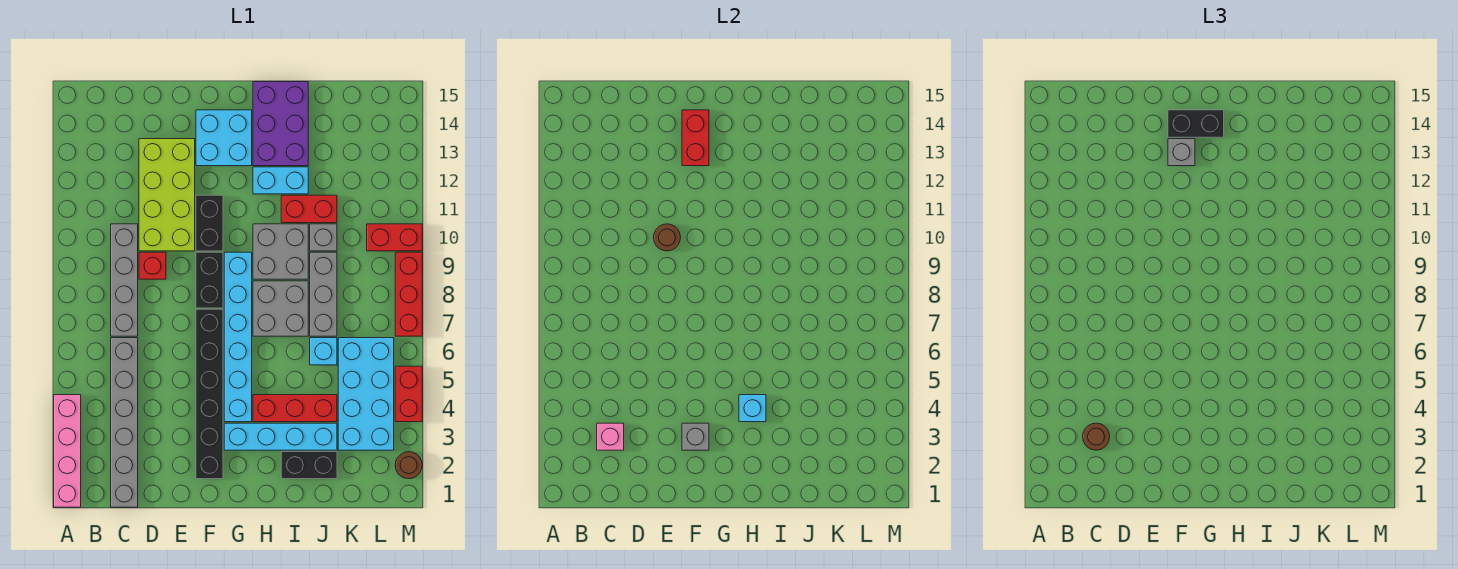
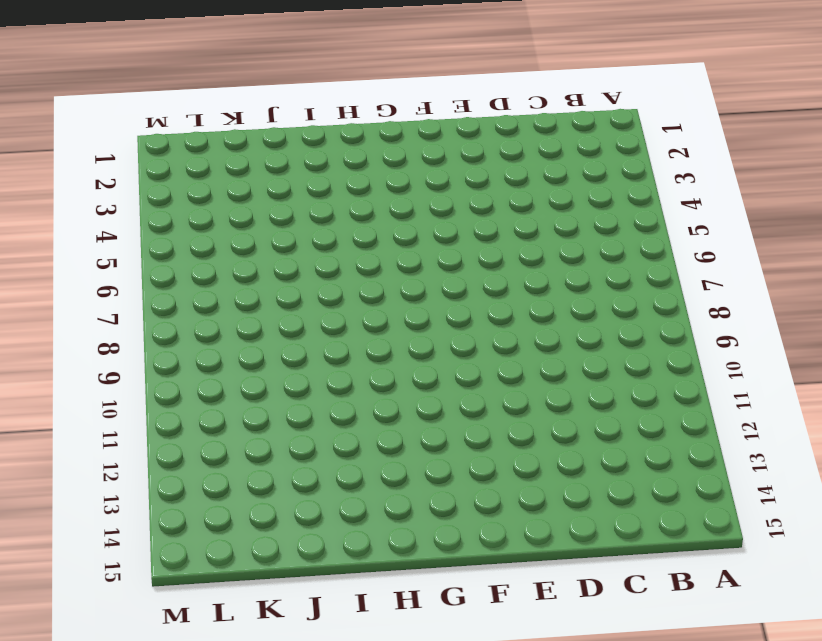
none -> pink 1x4 brick [54,395,81,507]
none -> grey 1x6 brick [111,338,138,507]
none -> grey 1x4 brick [111,224,138,336]
none -> red 1x1 brick [139,252,166,279]

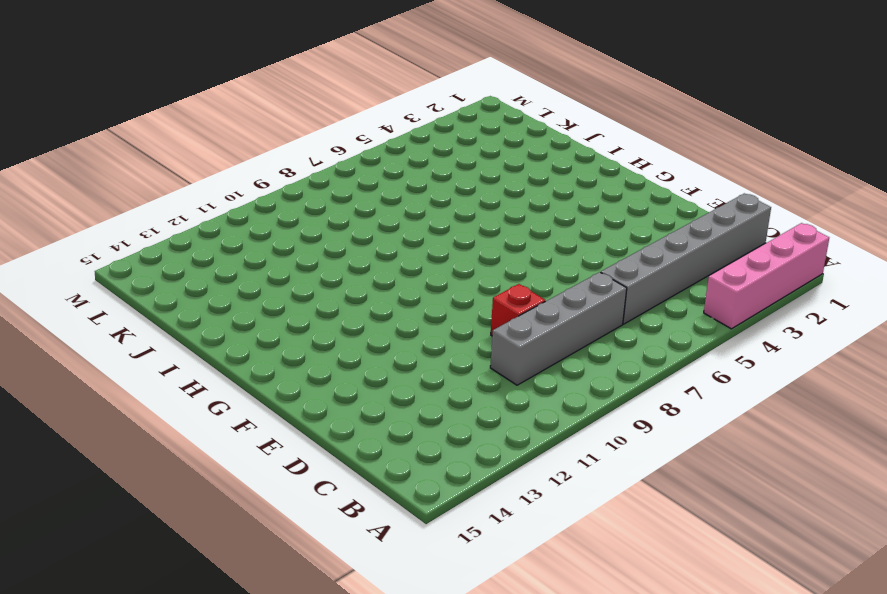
none -> lime 2x4 brick [139,139,195,251]
none -> black 1x6 brick [196,309,223,479]
none -> black 1x2 brick [196,252,223,308]
none -> black 1x2 brick [196,195,223,251]

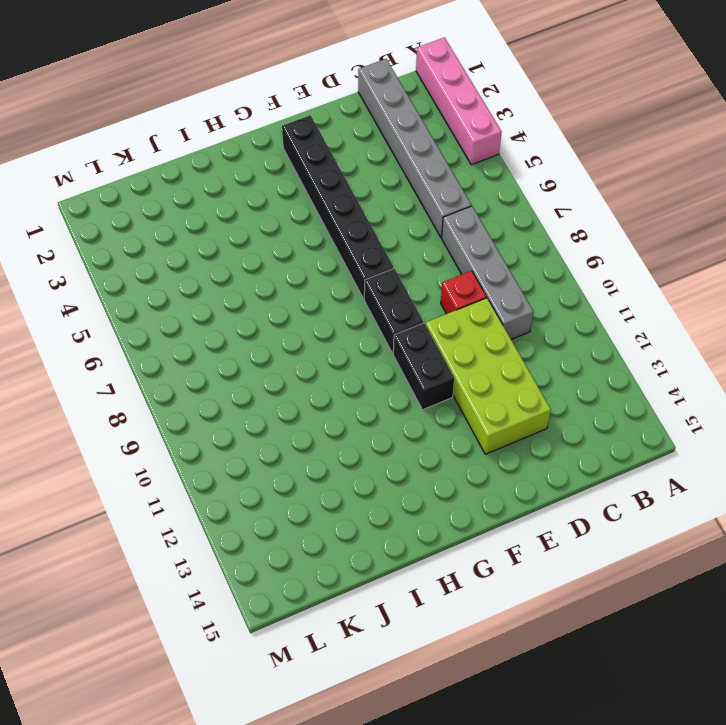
none -> cyan 2x2 brick [196,110,252,166]
none -> cyan 1x4 brick [224,423,337,450]
none -> cyan 1x6 brick [224,252,252,422]
none -> red 1x3 brick [253,395,337,422]

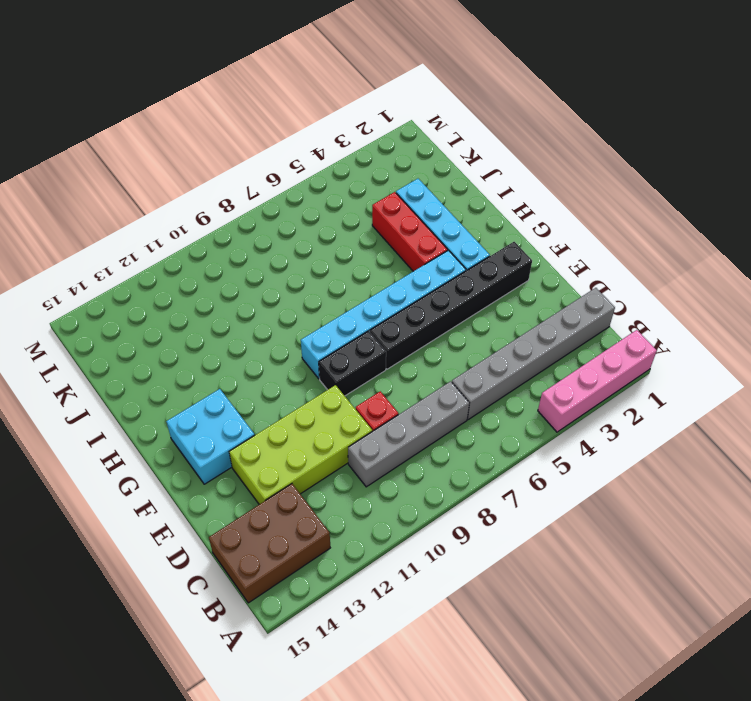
brown 2x3 brick [209,484,330,603] -> none
none -> black 1x2 brick [196,195,223,251]
none -> grey 2x2 brick [253,281,308,336]
none -> grey 2x2 brick [253,224,308,279]
none -> cyan 1x2 brick [253,167,308,194]

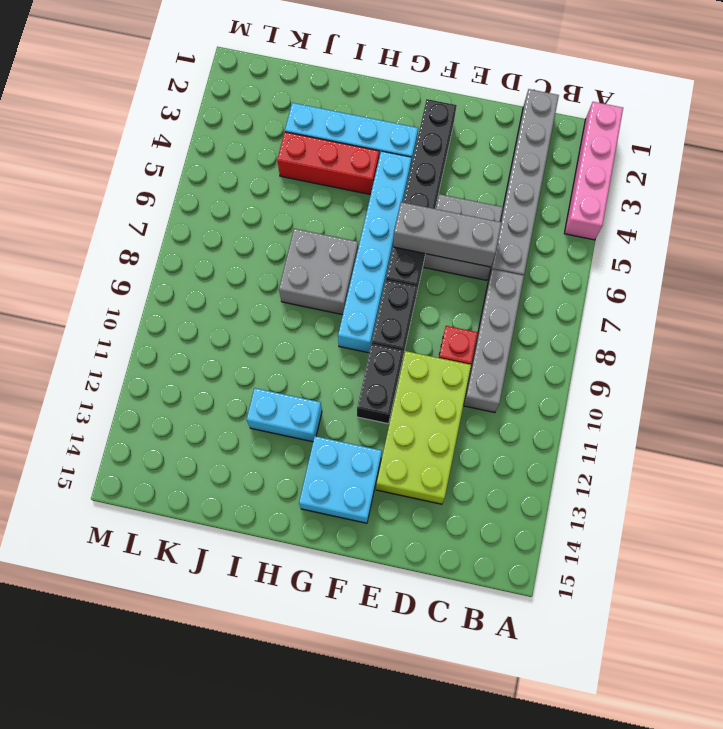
grey 2x2 brick [424,194,503,280] -> grey 2x2 brick moved to [253,224,308,279]
grey 1x3 brick [393,202,502,267] -> grey 1x3 brick turned to [310,252,337,336]
none -> purple 2x3 brick [253,82,308,166]
none -> black 1x2 brick [281,452,337,479]
none -> red 1x2 brick [281,195,337,223]
none -> cyan 1x1 brick [310,338,337,365]

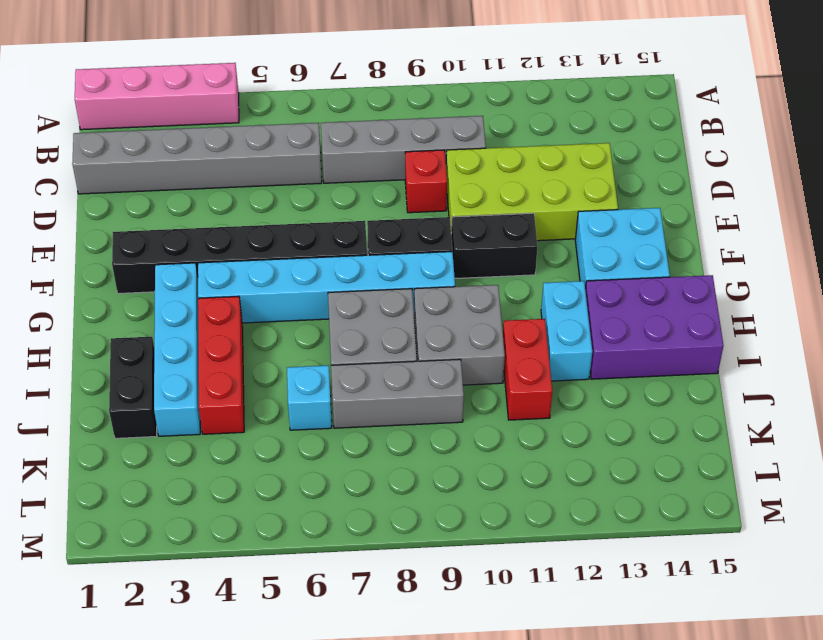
none -> grey 1x1 brick [310,224,337,251]
none -> cyan 2x4 brick [338,338,394,450]
none -> red 1x2 brick [367,224,422,251]
none -> brown 1x1 round brick [395,452,422,479]

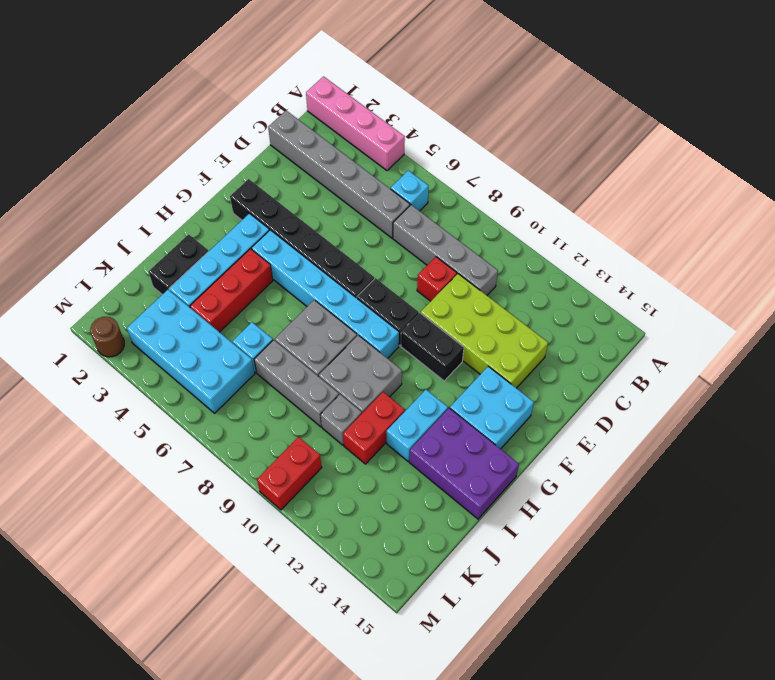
cyan 1x1 brick [391,171,429,211] -> cyan 1x1 brick moved to [739,395,766,422]
none -> red 1x2 brick [395,366,422,422]
none -> red 1x3 brick [395,252,422,336]
none -> pink 1x1 brick [597,423,624,450]
none -> brown 1x1 round brick [654,224,681,251]

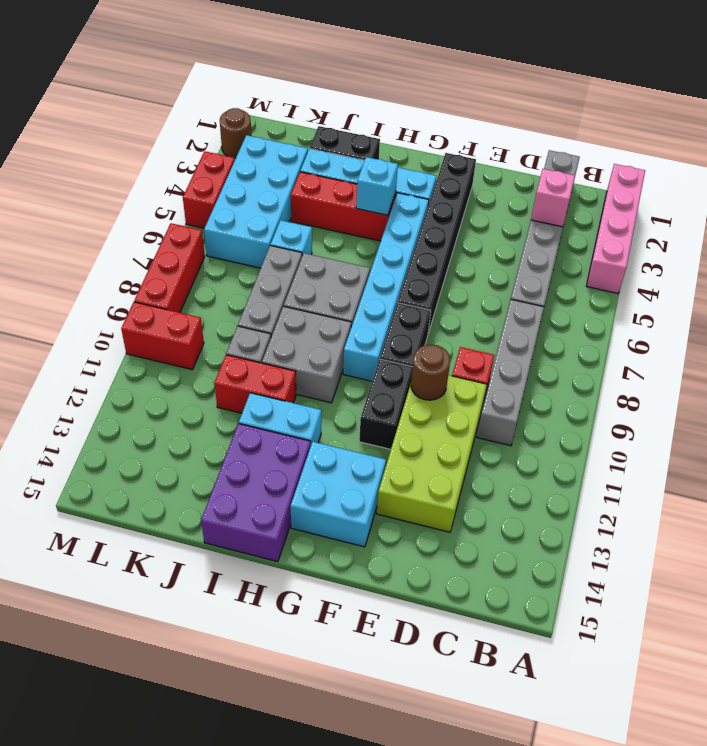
none -> grey 1x1 brick [682,423,709,450]
none -> red 1x2 brick [682,110,709,166]
none -> brown 1x1 round brick [1083,423,1110,450]
none -> grey 1x1 brick [1168,139,1195,166]

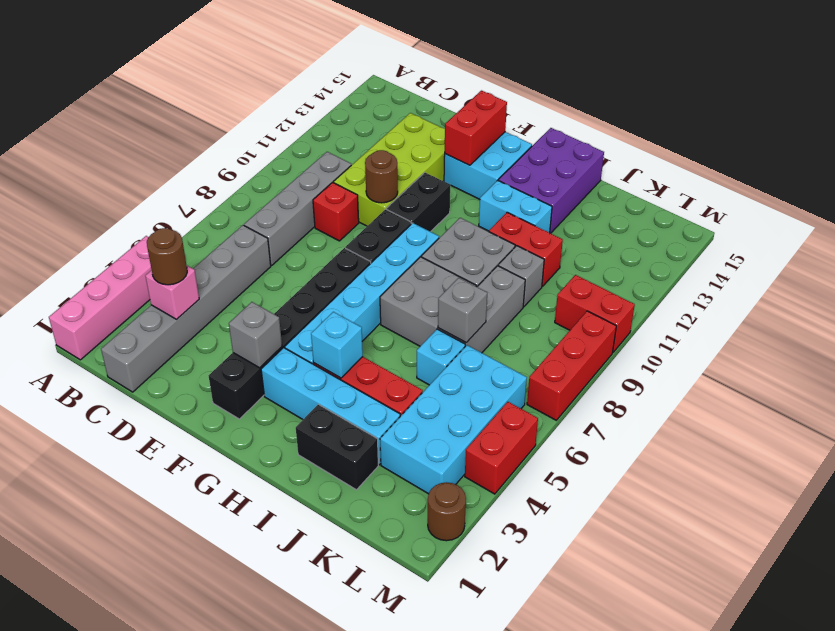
grey 1x1 brick [438,278,487,343] -> grey 1x1 brick moved to [1168,139,1195,166]
none -> black 1x2 brick [1168,110,1224,137]

